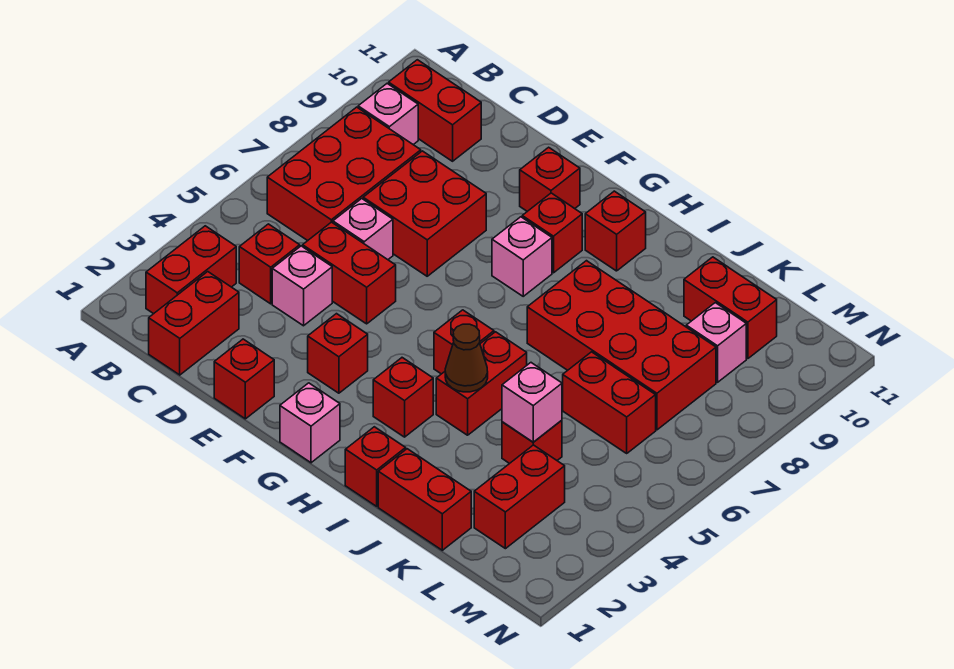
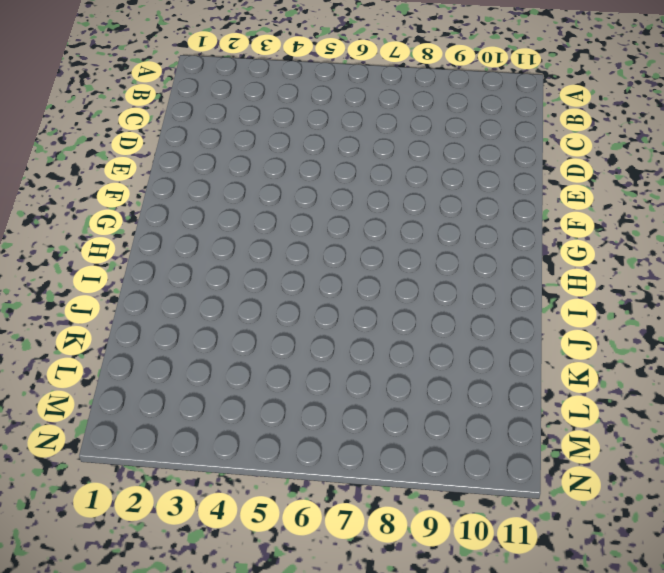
none -> red 1x2 brick [146,226,236,314]
none -> red 2x3 brick [267,107,421,241]
none -> pink 1x1 brick [358,84,418,145]
none -> red 1x2 brick [389,60,481,161]

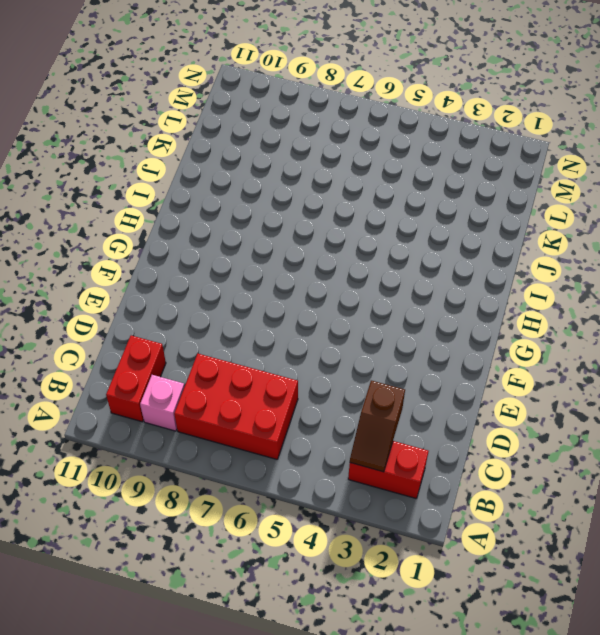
brown 1x2 slope [350,381,405,472] -> none
none -> red 1x2 brick [149,272,239,375]
none -> red 1x1 brick [239,224,300,304]
none -> pink 1x1 brick [272,246,332,326]
none -> red 1x2 brick [303,222,396,324]

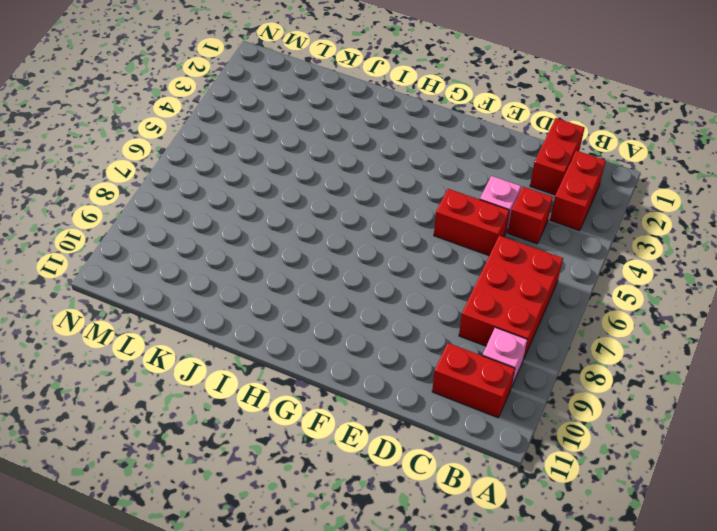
none -> pink 1x1 brick [333,199,393,260]
none -> red 2x2 brick [363,151,486,276]
none -> red 1x1 brick [214,339,274,419]
none -> red 1x1 brick [308,314,368,393]

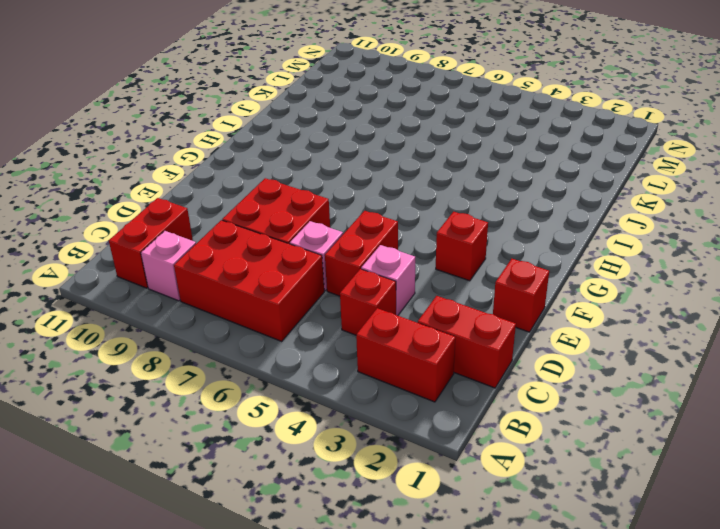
none -> red 1x1 brick [520,147,580,211]
none -> pink 1x1 brick [280,383,340,463]
none -> pink 1x1 brick [492,217,552,296]
none -> red 1x1 brick [522,193,582,273]

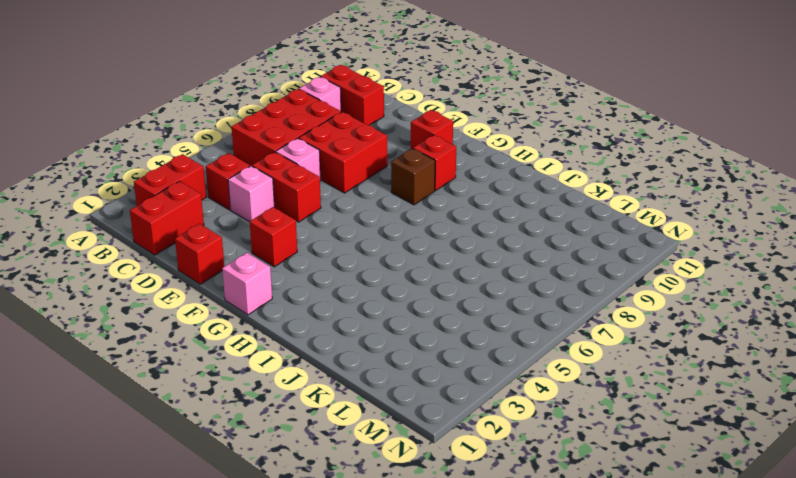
brown 1x1 brick [391,148,435,205] -> pink 1x1 brick [492,217,552,296]
none -> red 1x1 brick [373,358,433,437]
none -> red 1x1 brick [434,310,494,374]
none -> red 1x1 brick [585,191,646,271]
none -> red 1x1 brick [345,427,406,506]

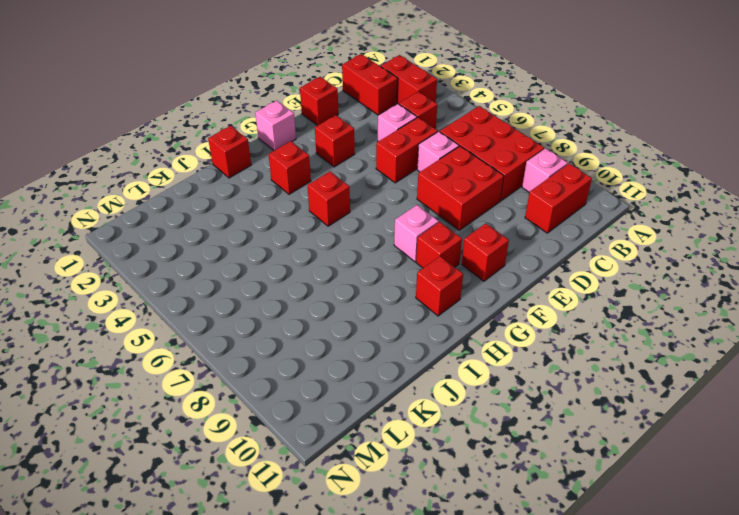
none -> red 1x2 brick [436,332,527,435]
none -> red 2x4 brick [527,261,716,430]
none -> red 1x2 brick [378,449,471,550]
none -> red 1x1 brick [502,420,562,464]

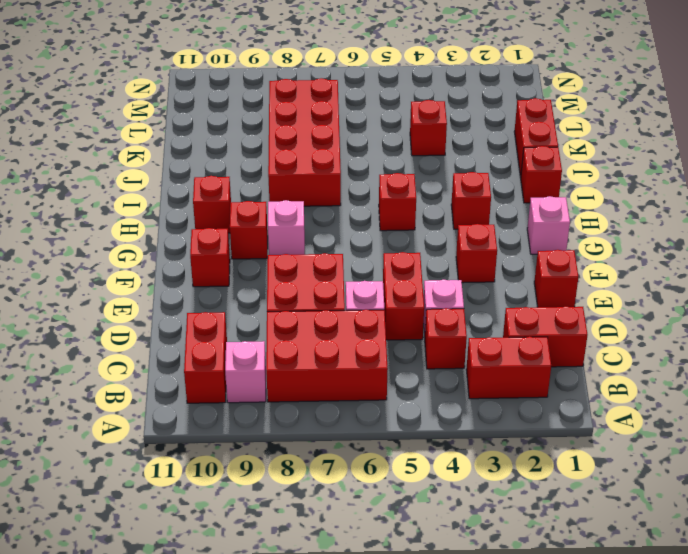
none -> red 1x2 brick [436,332,527,435]
none -> red 1x2 brick [563,352,656,453]
none -> red 1x2 brick [684,257,777,359]
none -> red 1x2 brick [474,445,565,549]

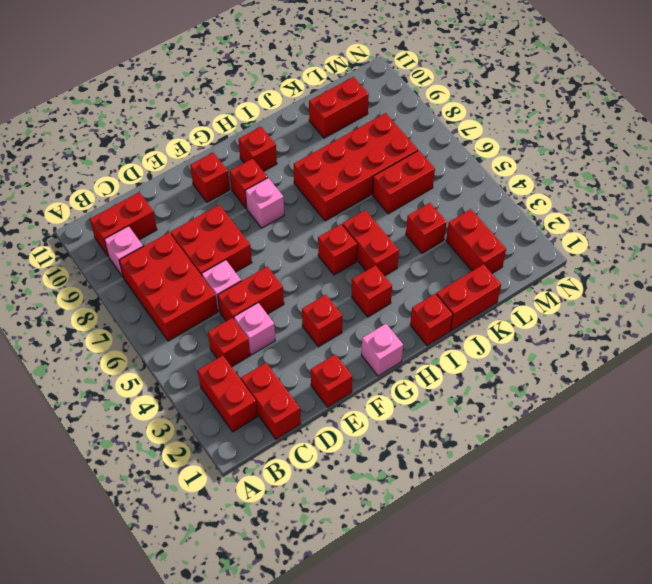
none -> pink 1x1 brick [686,303,746,382]
none -> brown 1x1 cone [445,324,488,392]
none -> pink 1x1 brick [502,363,562,442]

